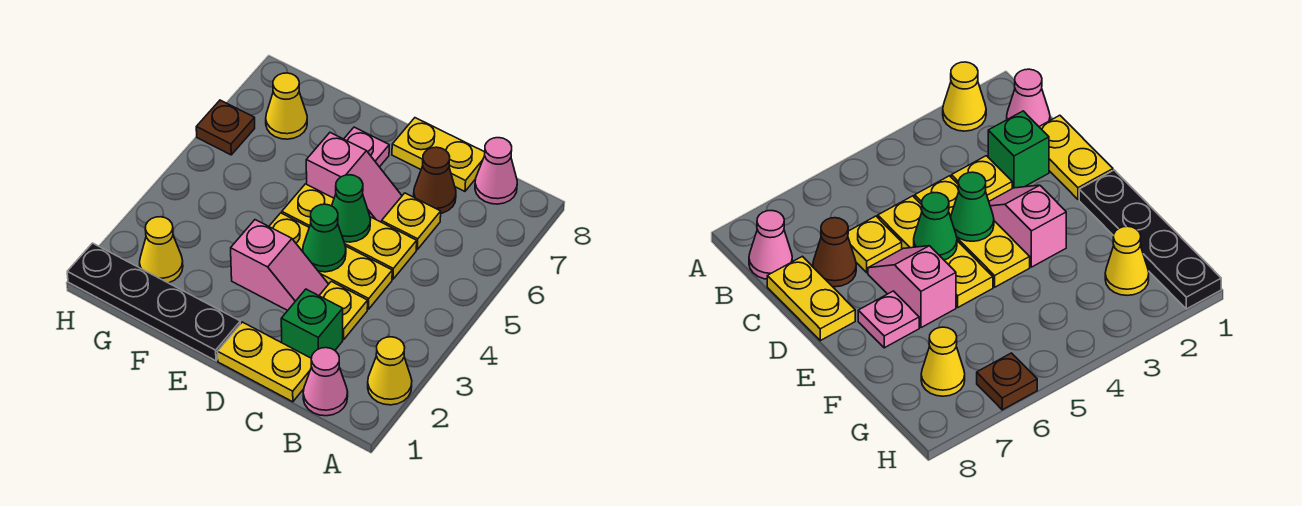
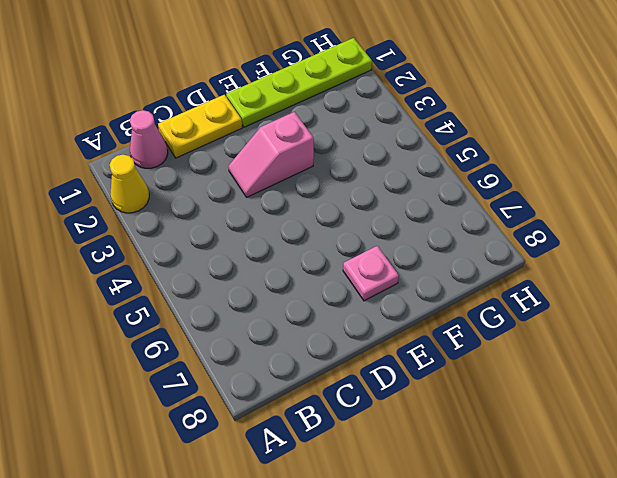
lime 1x4 plate [226,38,372,127] -> black 1x4 plate [67,243,240,361]
none -> pink 1x1 cone [475,138,517,204]
none -> green 1x1 brick [281,289,343,358]
none -> yellow 1x1 plate [319,281,368,340]

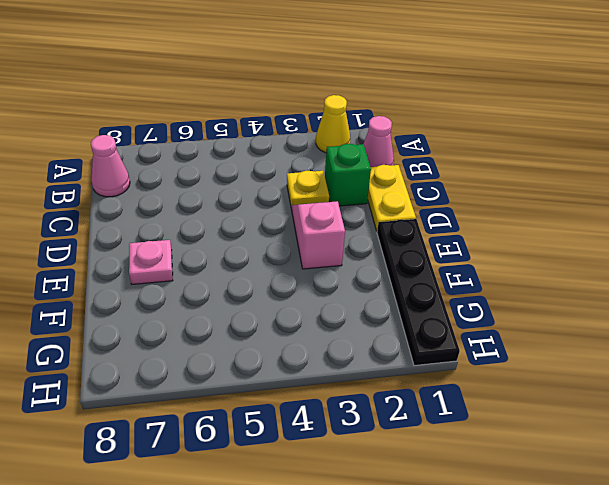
none -> yellow 1x3 plate [269,213,392,309]
none -> yellow 1x3 plate [282,184,417,279]
none -> yellow 1x1 plate [382,193,441,249]

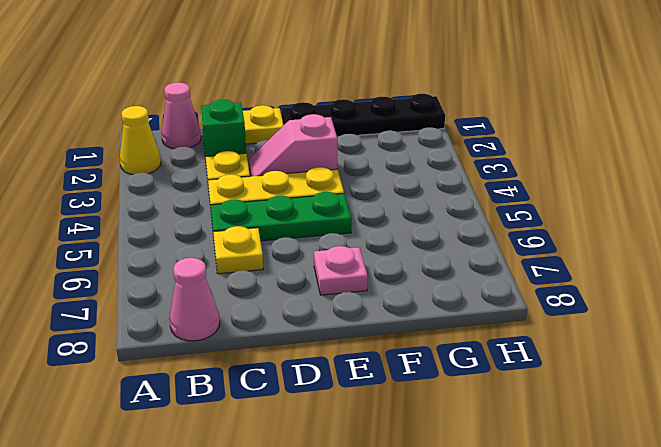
green 1x3 plate [210,192,351,241] -> yellow 1x3 plate [282,184,417,279]
none -> brown 1x1 cone [414,147,456,213]
none -> yellow 1x2 plate [392,118,485,191]
none -> pink 1x2 slope [306,133,402,222]

